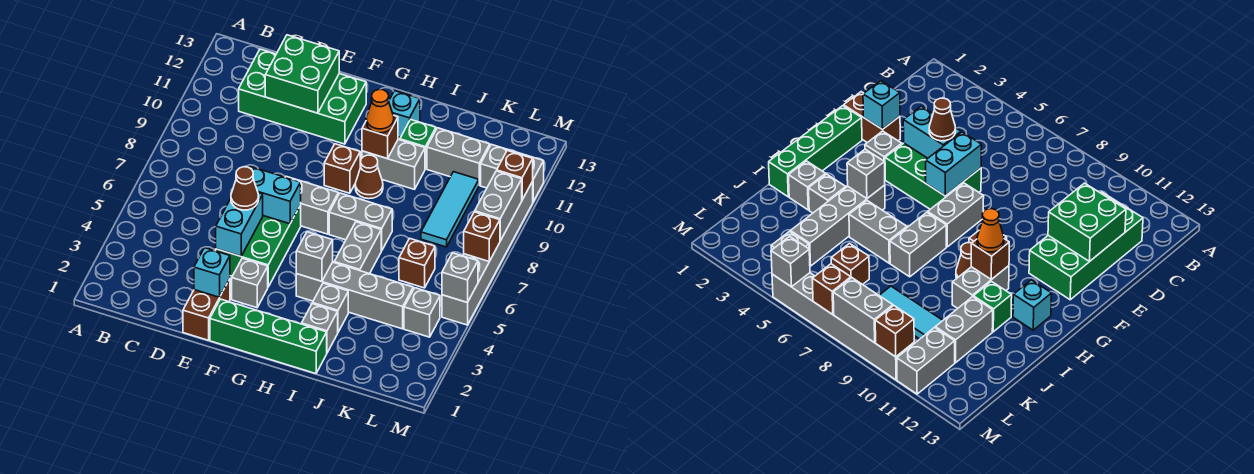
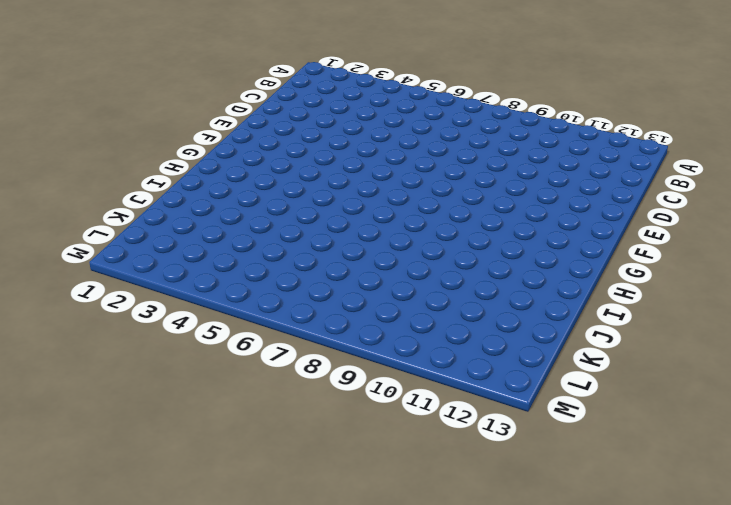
none -> green 2x4 brick [239,49,366,144]
none -> brown 1x2 brick [183,279,230,340]
none -> green 2x3 brick [216,205,301,287]
none -> green 1x4 brick [210,299,327,374]

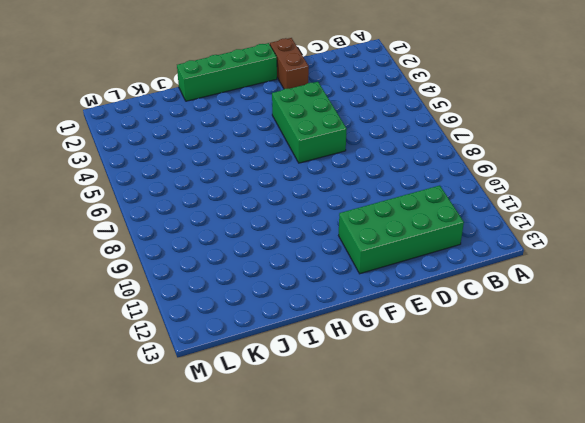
none -> grey 1x1 brick [232,258,268,308]
none -> grey 1x2 brick [286,176,338,234]
none -> brown 1x1 brick [324,144,360,193]
none -> grey 1x4 brick [296,262,413,329]

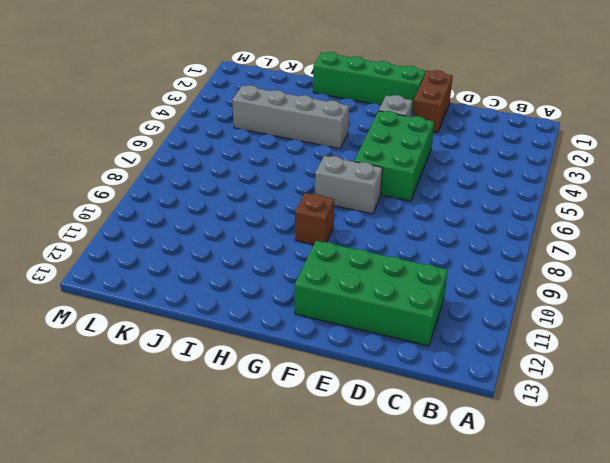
none -> grey 1x2 brick [329,193,392,251]
none -> brown 1x1 cone [355,155,383,199]
none -> grey 1x2 brick [362,140,425,189]
none -> cyan 1x1 brick [389,91,420,138]

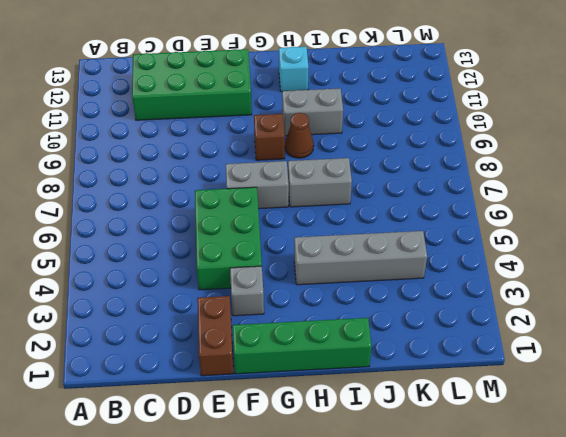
none -> grey 1x1 brick [302,304,338,353]
none -> grey 1x1 brick [312,283,348,332]
none -> grey 1x2 brick [334,222,381,274]
none -> green 1x1 brick [400,120,436,169]

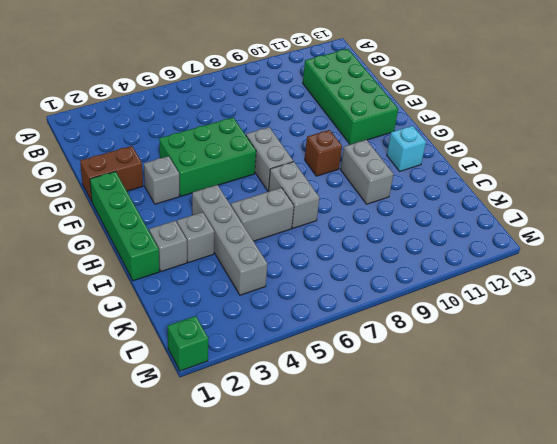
green 1x1 brick [168,316,208,371] -> green 1x1 brick moved to [400,120,436,169]
none -> brown 1x1 cone [355,155,383,199]
none -> grey 1x2 brick [427,128,490,185]
none -> brown 1x1 brick [399,239,435,288]
none -> cyan 1x3 tile [421,172,479,247]

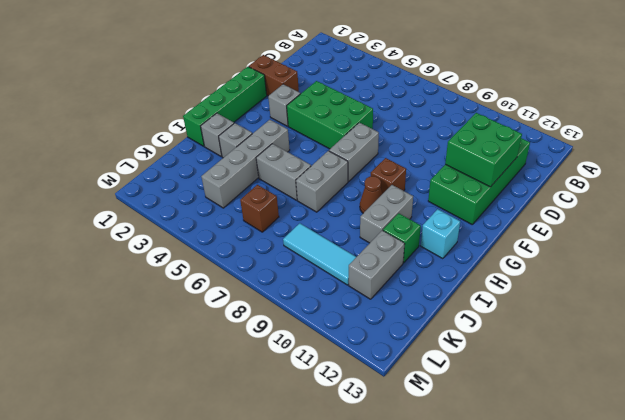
none -> grey 1x1 brick [404,288,440,337]
none -> grey 1x2 brick [481,144,544,202]
none -> grey 1x6 brick [442,182,533,325]
none -> cyan 1x1 brick [194,248,230,297]

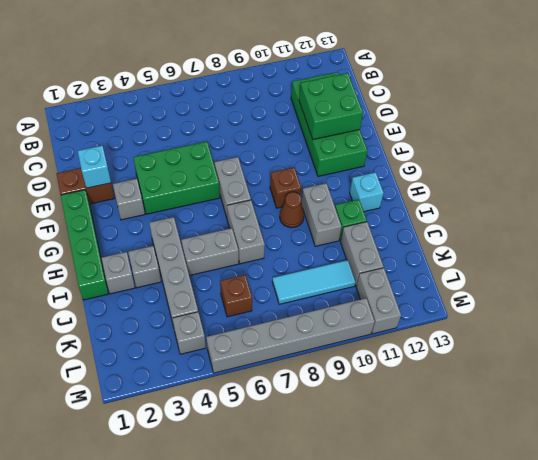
none -> cyan 1x2 brick [216,193,263,256]
none -> cyan 1x2 brick [248,166,301,224]
none -> grey 1x1 brick [296,232,333,281]
none -> brown 1x1 brick [362,115,398,159]

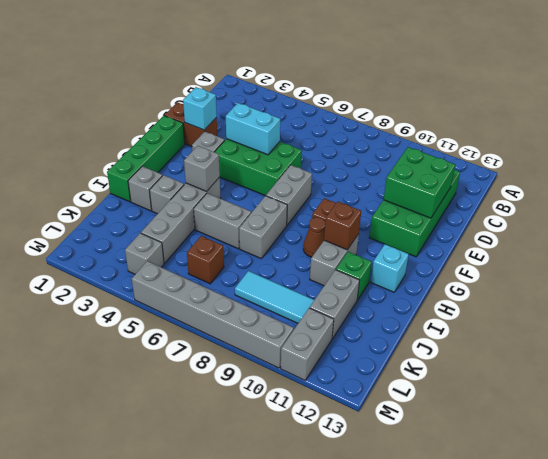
none -> cyan 1x2 brick [248,166,301,224]
none -> grey 1x1 brick [442,253,478,303]
none -> brown 1x1 brick [464,212,500,261]
none -> grey 1x2 brick [475,171,522,241]

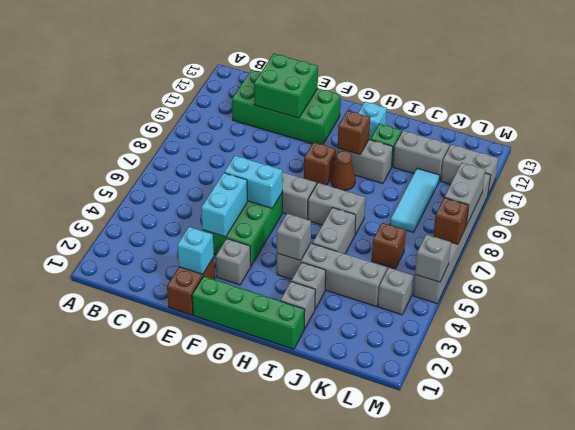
none -> brown 1x1 brick [497,151,533,200]
none -> brown 1x1 cone [231,167,259,210]
none -> orange 1x1 cone [366,89,394,133]

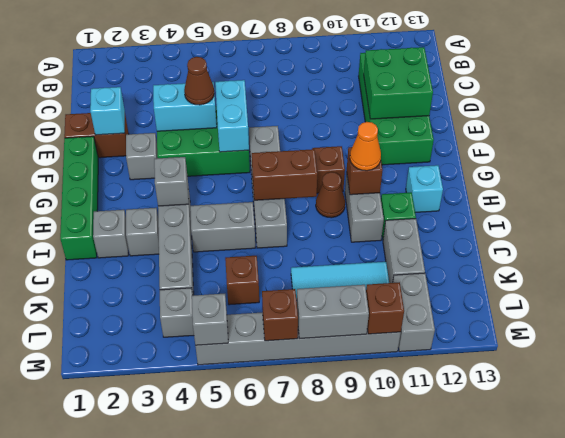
brown 1x2 brick [252,149,317,200] -> none

